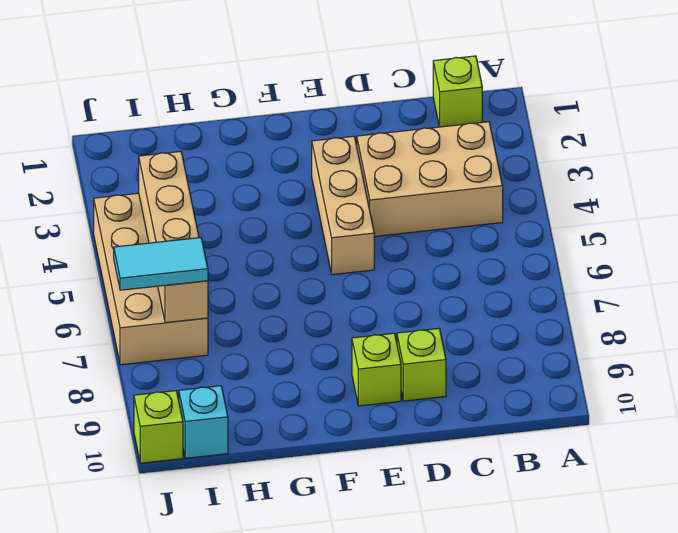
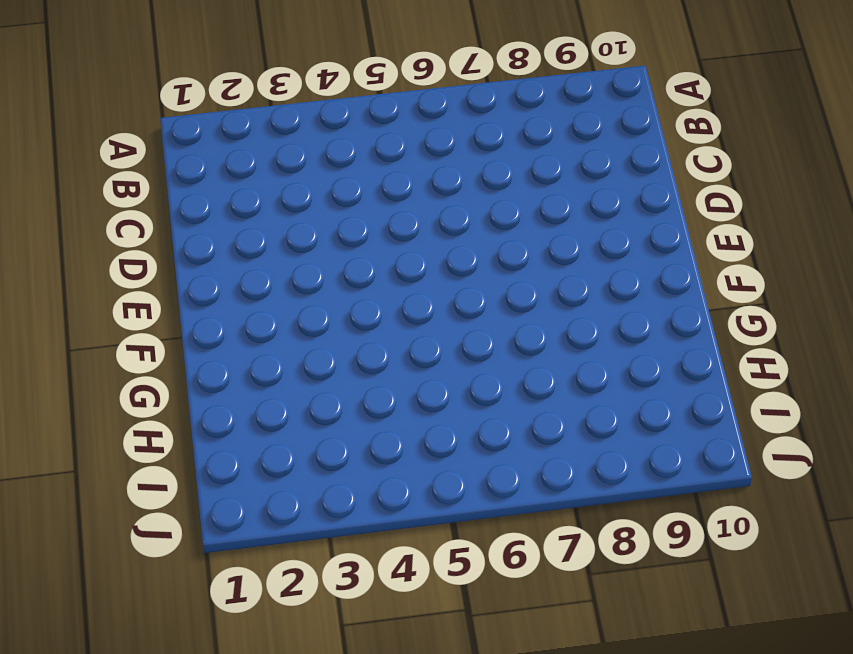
none -> lime 1x1 brick [433,56,482,127]
none -> tan 2x3 brick [357,122,503,236]

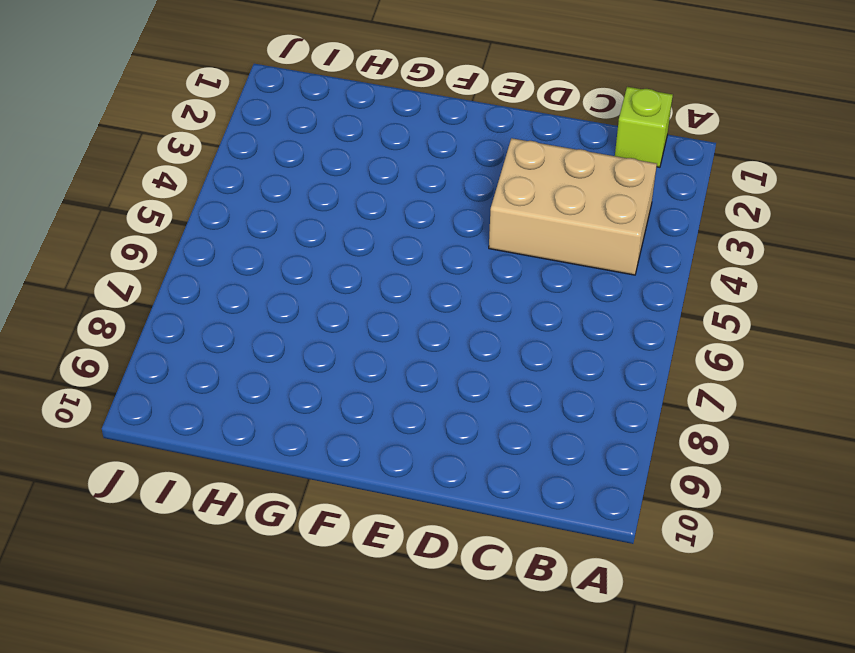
none -> lime 1x1 brick [397,328,446,401]
none -> tan 1x3 brick [312,136,374,275]

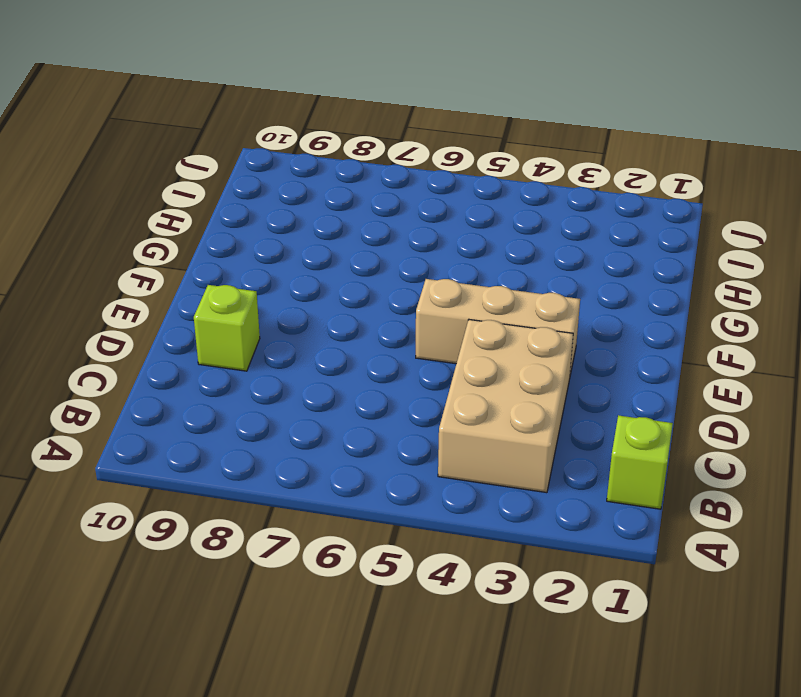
none -> lime 1x1 brick [352,333,401,406]
none -> tan 2x4 brick [94,193,208,365]

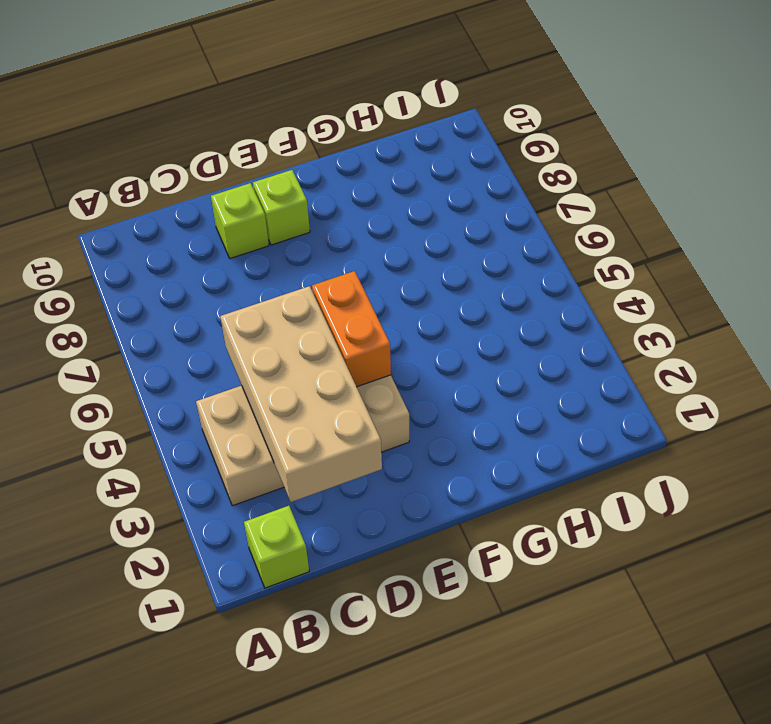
tan 2x4 brick [220,286,382,502] -> tan 2x4 brick moved to [94,193,208,365]
orange 1x2 brick [312,271,391,387] -> none
none -> cyan 1x1 brick [179,386,228,458]
none -> lime 1x1 brick [134,391,183,463]

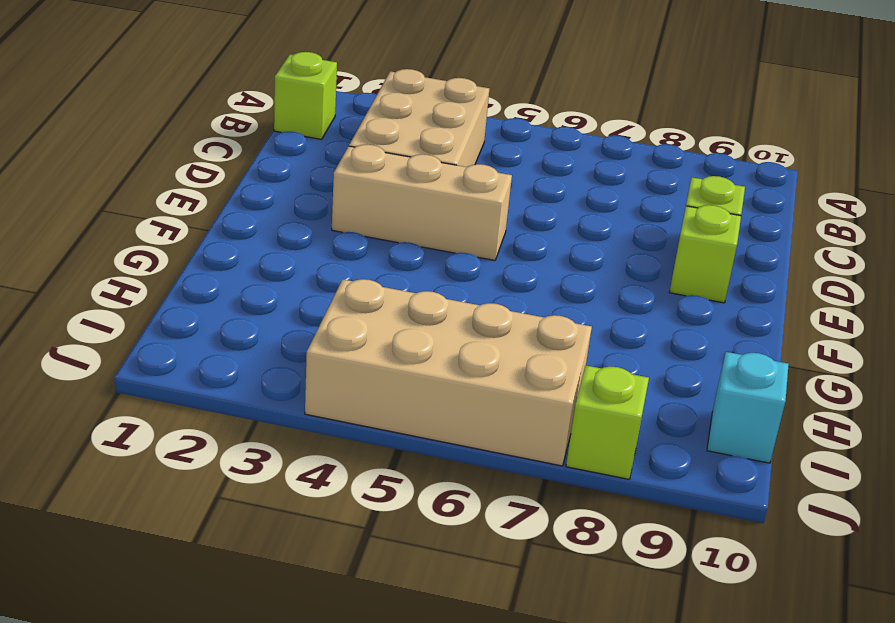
lime 1x1 brick [566,366,649,479] -> lime 1x1 brick moved to [134,391,183,463]
none -> tan 1x4 brick [139,151,208,323]
none -> cyan 1x2 tile [114,238,208,290]

